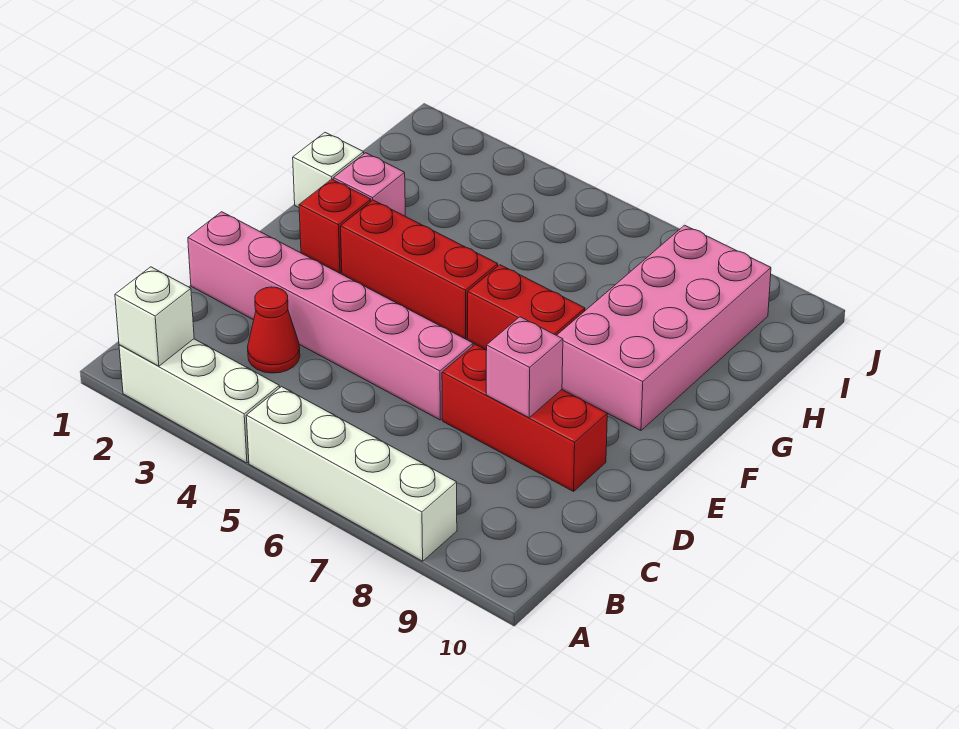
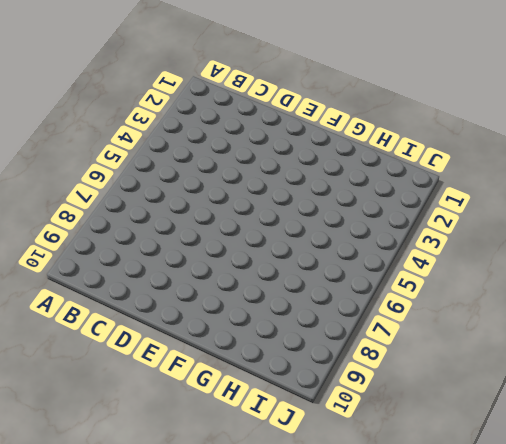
none -> white 1x3 brick [119,339,280,463]
none -> white 1x4 brick [246,387,457,561]
none -> red 1x1 cone [248,287,300,373]

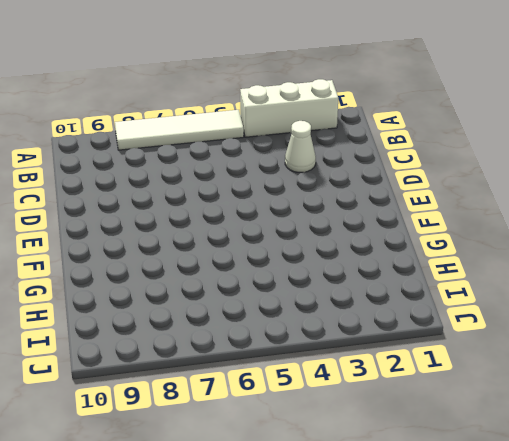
white 1x4 tile [115,110,244,150] -> white 1x4 brick [246,387,457,561]
white 1x1 cone [285,121,316,172] -> red 1x1 cone [248,287,300,373]
none -> pink 1x6 brick [188,212,473,420]
none -> red 1x3 brick [442,344,607,491]
none -> red 1x1 brick [299,179,371,273]

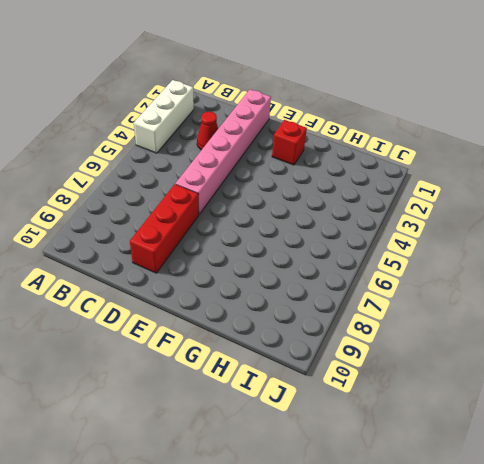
none -> white 1x4 brick [246,387,457,561]
none -> red 1x3 brick [340,200,498,339]
none -> red 1x2 brick [468,265,585,350]

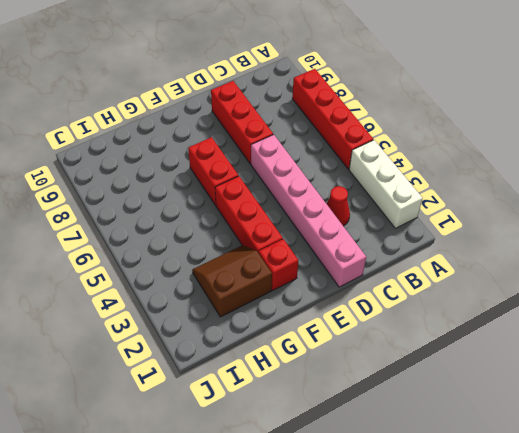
red 1x4 brick [292,69,373,169] -> white 1x4 brick [246,387,457,561]
brown 2x2 slope [192,245,272,317] -> pink 1x1 brick [333,153,405,216]
none -> pink 2x4 brick [557,225,771,431]
none -> white 1x1 brick [293,132,364,207]
none -> white 1x1 brick [115,267,194,366]

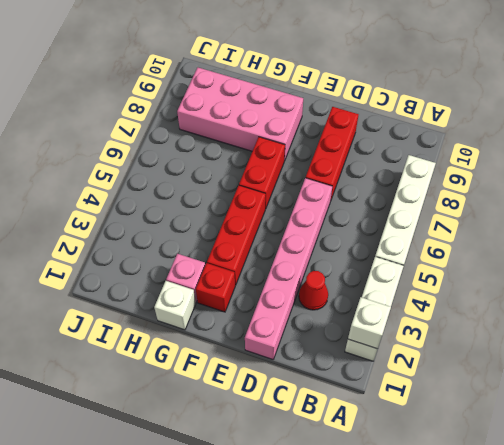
none -> pink 1x1 brick [486,317,563,418]

